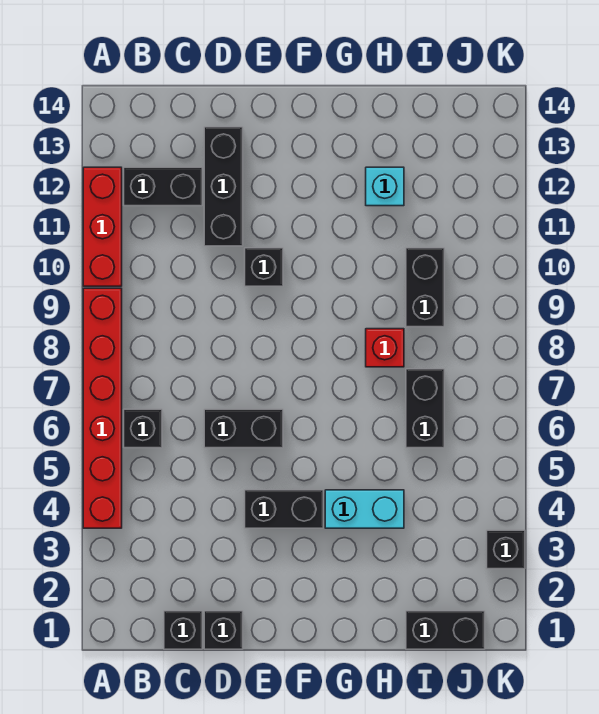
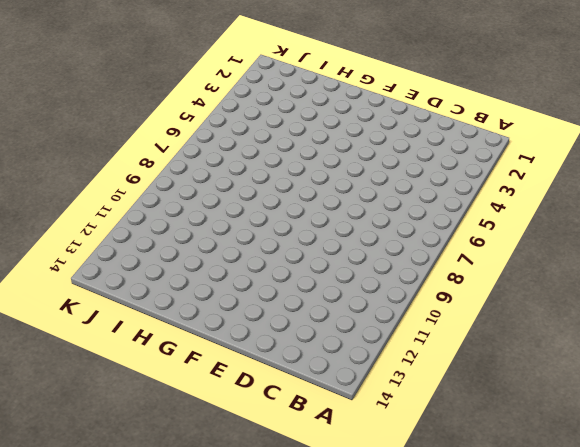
none -> red 1x6 brick [83,288,122,528]
none -> red 1x3 brick [83,167,122,286]
none -> black 1x1 brick [124,409,162,448]

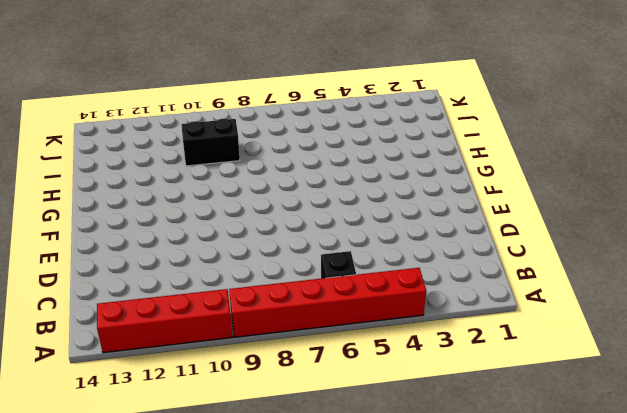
red 1x4 brick [97,289,232,353] -> red 1x3 brick [83,167,122,286]
none -> black 1x2 brick [124,167,202,206]
none -> black 1x1 brick [164,611,202,649]
none -> black 1x1 brick [204,611,243,649]

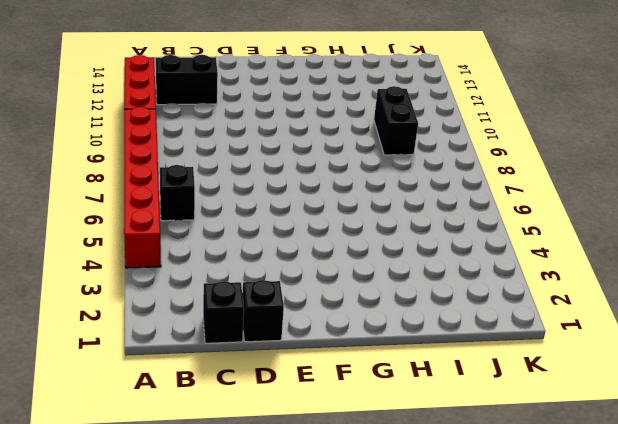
none -> black 1x2 brick [204,409,283,448]
none -> black 1x3 brick [204,127,243,246]
none -> black 1x2 brick [245,490,323,528]

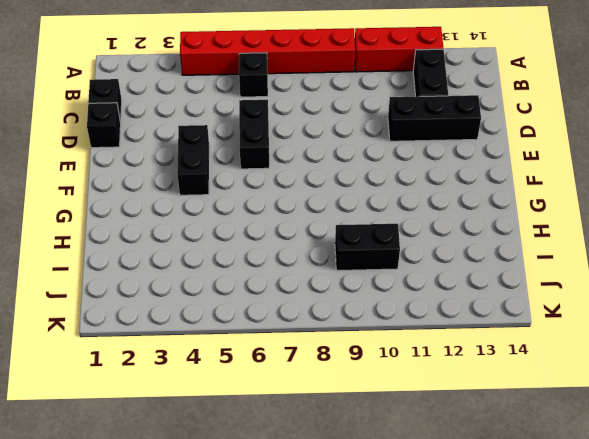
none -> black 1x1 brick [245,248,283,286]
none -> cyan 1x2 brick [325,490,404,528]
none -> red 1x1 brick [366,329,404,367]

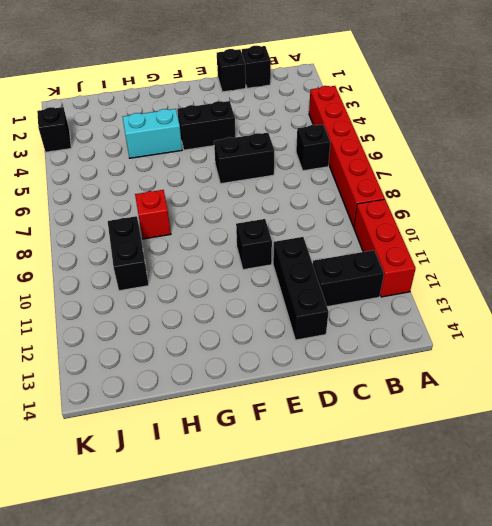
none -> cyan 1x1 brick [366,167,404,206]
none -> black 1x2 brick [406,611,485,649]
none -> black 1x2 brick [406,369,444,448]

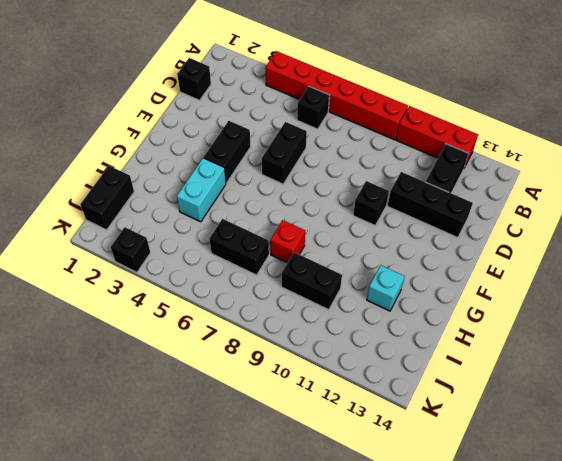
none -> black 1x1 brick [204,611,243,649]

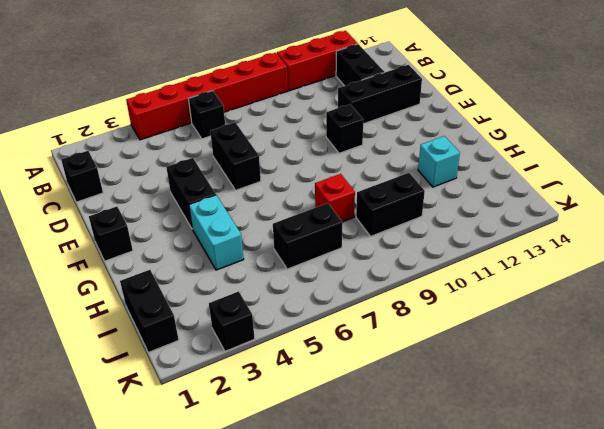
black 1x1 brick [89,207,133,261] -> black 1x1 brick moved to [204,611,243,649]

